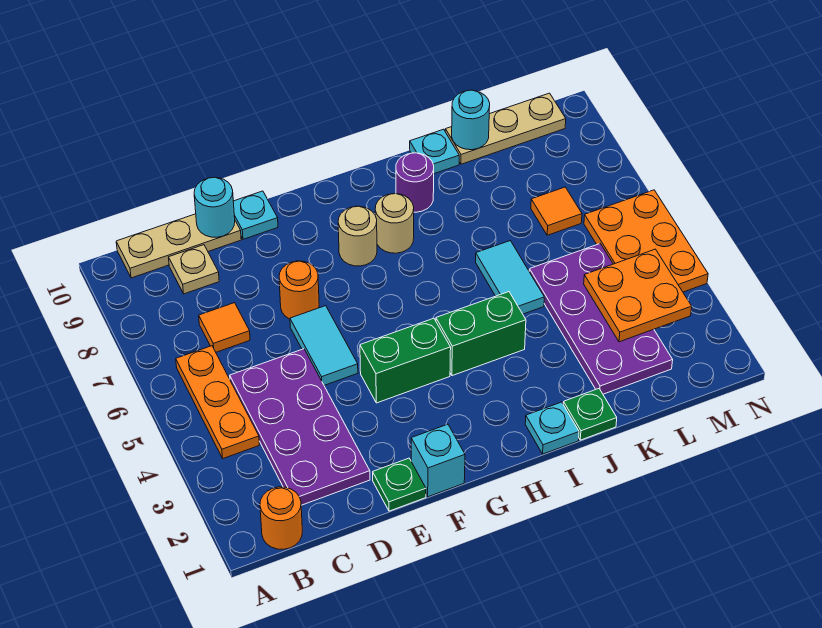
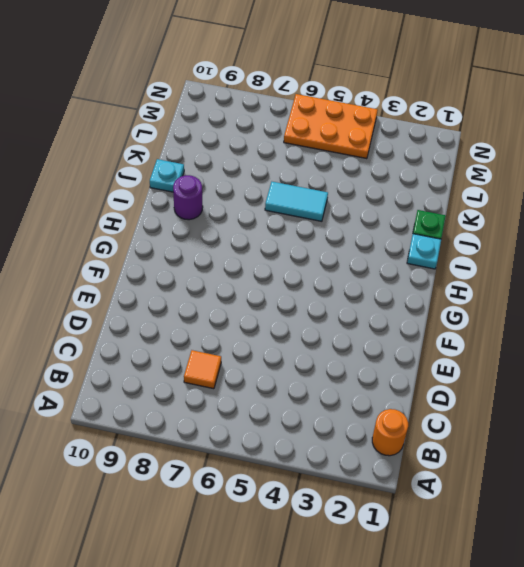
none -> orange 1x3 plate [176,346,259,458]
none -> tan 1x3 plate [116,214,241,278]
none -> purple 2x4 plate [230,349,370,505]

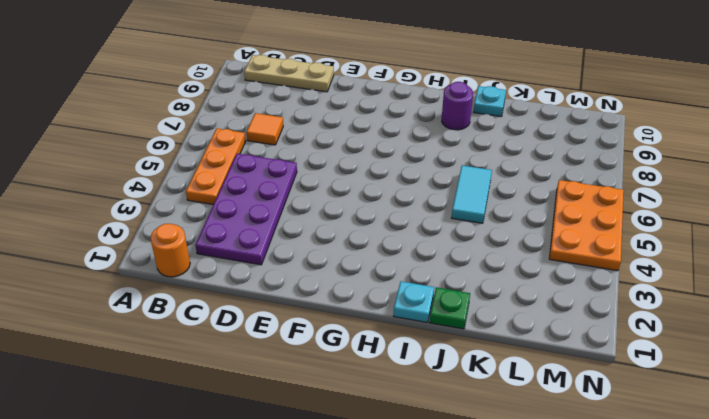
none -> tan 1x1 plate [169,245,219,294]
none -> green 1x1 plate [373,458,426,511]
none -> cyan 1x2 tile [290,306,358,385]

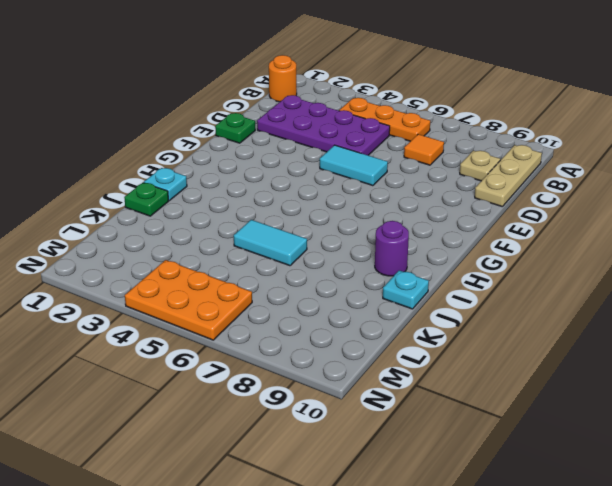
none -> orange 1x1 round brick [279,261,319,319]
none -> cyan 1x1 plate [233,191,278,239]
none -> cyan 1x1 brick [411,424,465,497]

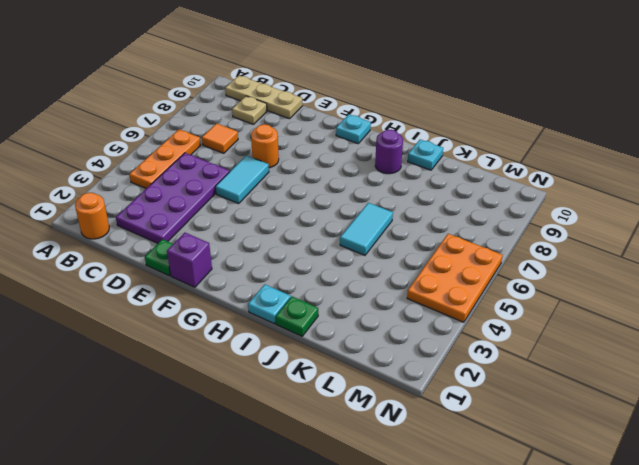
purple 1x1 brick [167,233,212,287] -> cyan 1x1 brick [411,424,465,497]
cyan 1x1 plate [336,114,371,144] -> cyan 1x1 plate moved to [233,191,278,239]
none -> green 1x2 brick [360,318,451,403]
none -> tan 1x1 round brick [338,206,377,266]
none -> green 1x2 brick [436,292,526,376]

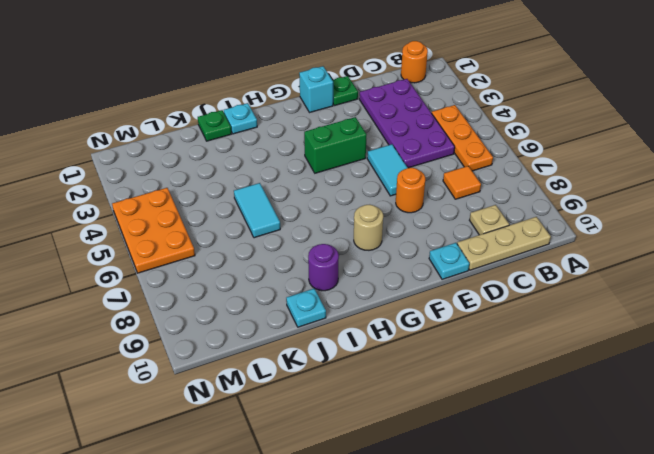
none -> green 1x2 brick [436,292,526,376]
none -> tan 1x1 round brick [375,194,414,253]
none -> purple 2x4 plate [529,244,673,394]

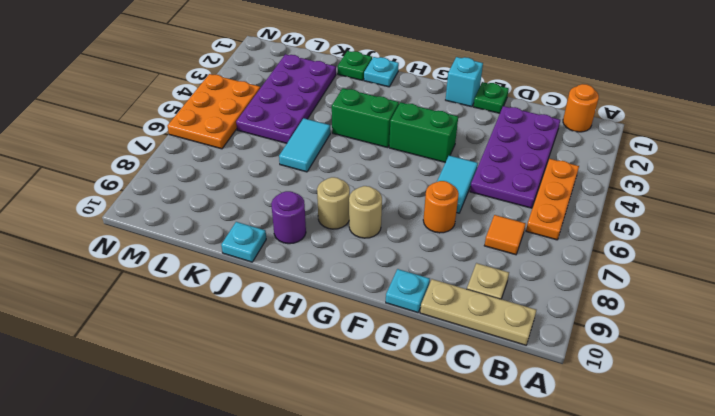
none -> tan 1x3 plate [445,93,566,164]
none -> orange 1x1 tile [531,187,582,235]
none -> cyan 1x1 round brick [194,177,235,237]

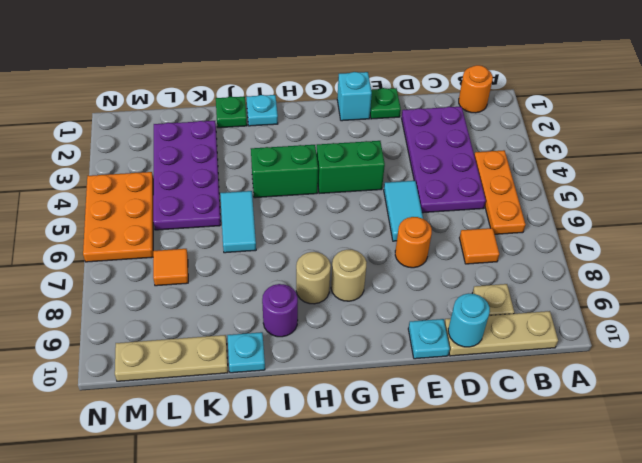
none -> cyan 1x1 round brick [452,90,490,150]
none -> orange 2x2 plate [584,249,692,342]

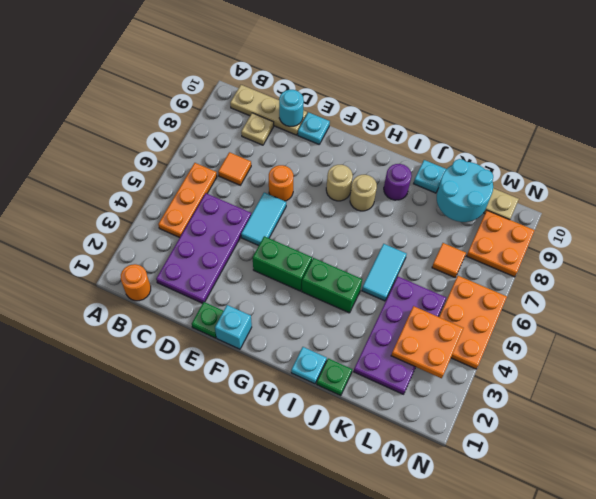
cyan 2x2 round brick [437,159,493,222] -> cyan 1x1 round brick [452,90,490,150]
orange 2x2 plate [467,211,535,277] -> none

